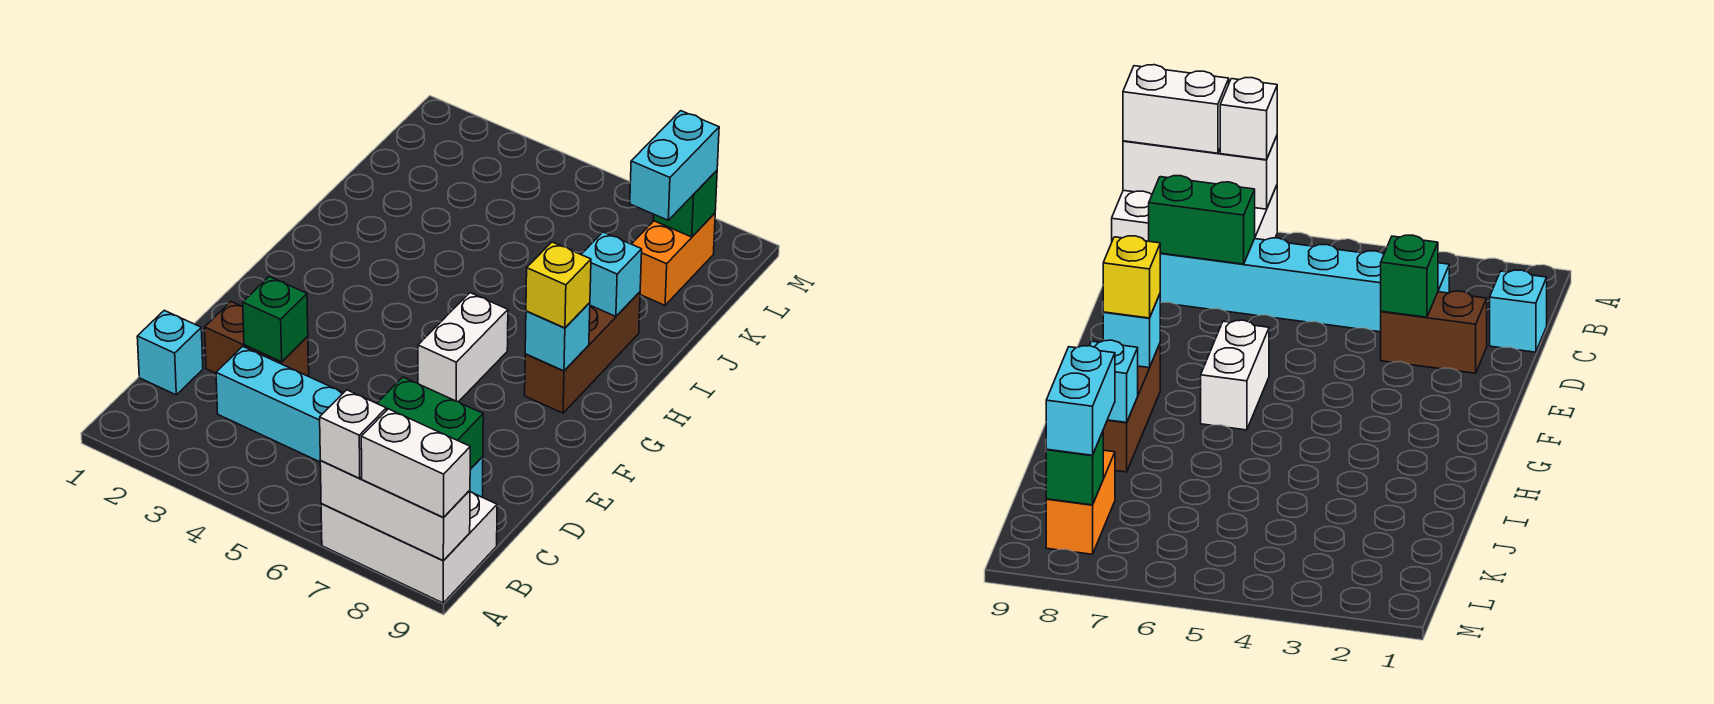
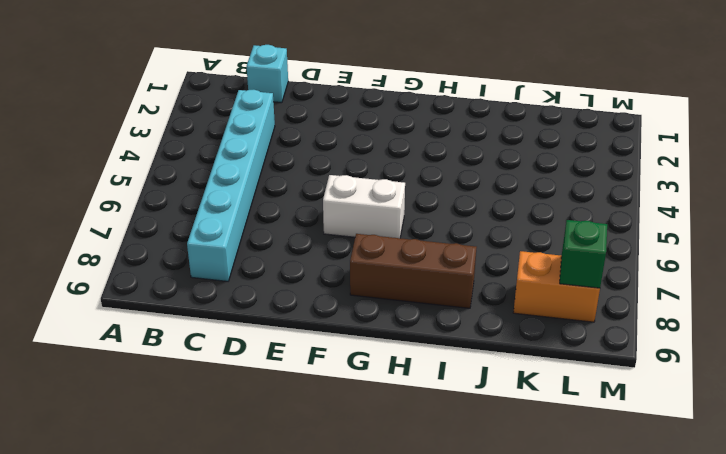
none -> white 2x3 brick [321,492,497,603]
none -> brown 1x2 brick [205,302,309,376]
none -> white 1x3 brick [320,461,470,561]

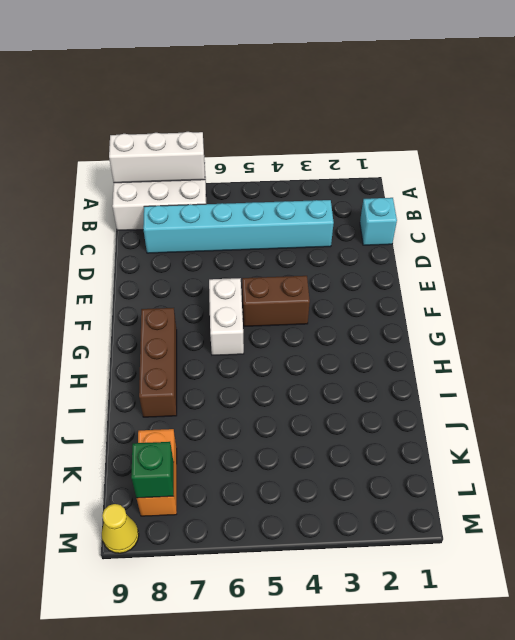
brown 1x2 brick [242,276,310,327] -> brown 1x2 brick moved to [205,302,309,376]
yellow 1x1 cone [102,504,139,553] -> none
none -> green 1x2 brick [377,377,483,469]
none -> green 1x1 brick [243,277,308,362]
none -> cyan 1x1 brick [525,303,590,371]

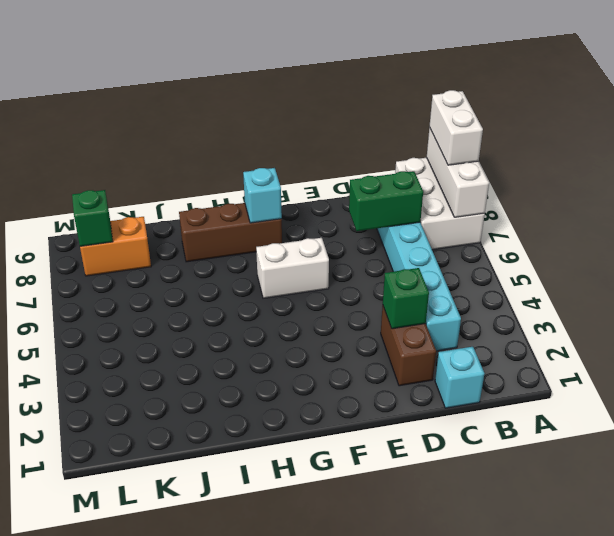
green 1x2 brick [349,171,423,231] -> green 1x2 brick turned to [377,377,483,469]
none -> cyan 1x1 brick [581,232,642,316]
none -> white 1x1 brick [320,390,386,478]
none -> yellow 1x1 brick [526,242,591,328]

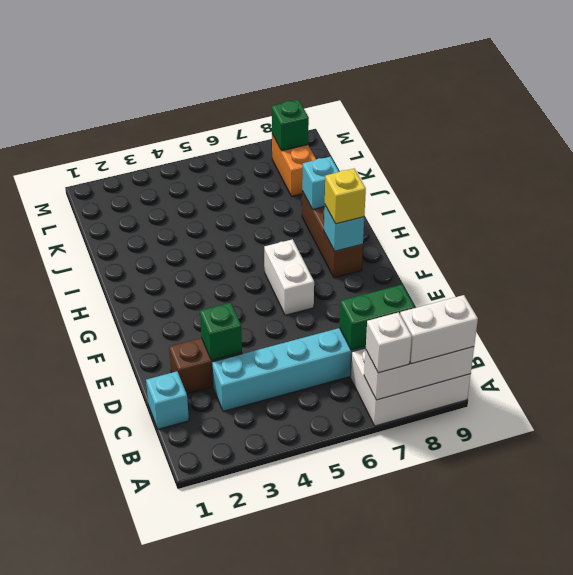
none -> cyan 1x2 brick [630,111,719,220]

